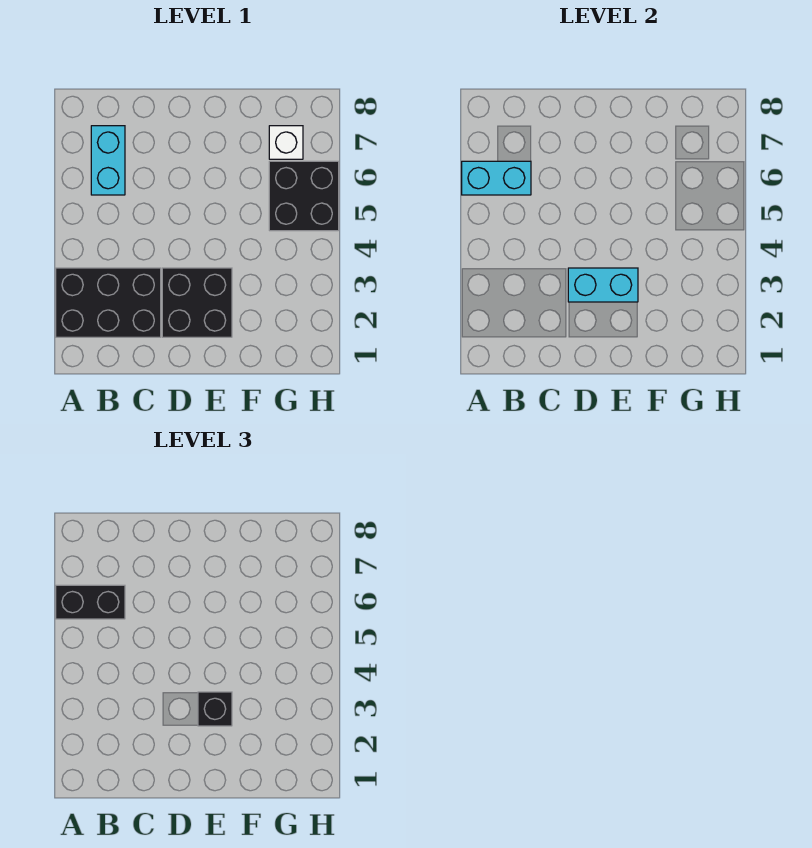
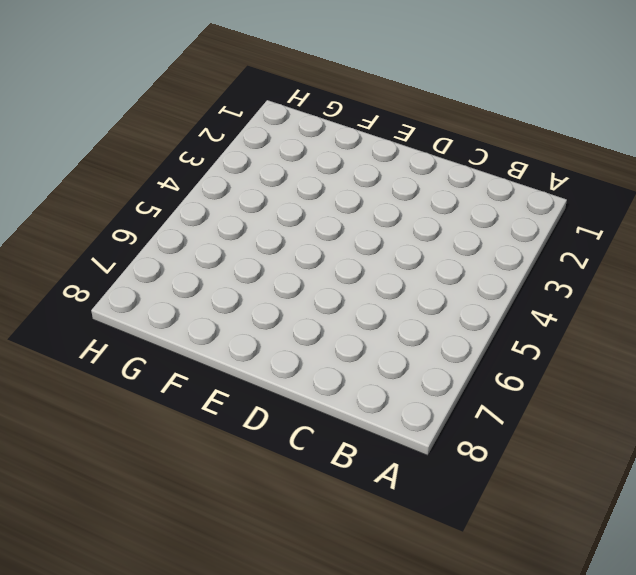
none -> black 2x3 brick [56,268,161,337]
none -> cyan 1x2 brick [91,126,125,195]

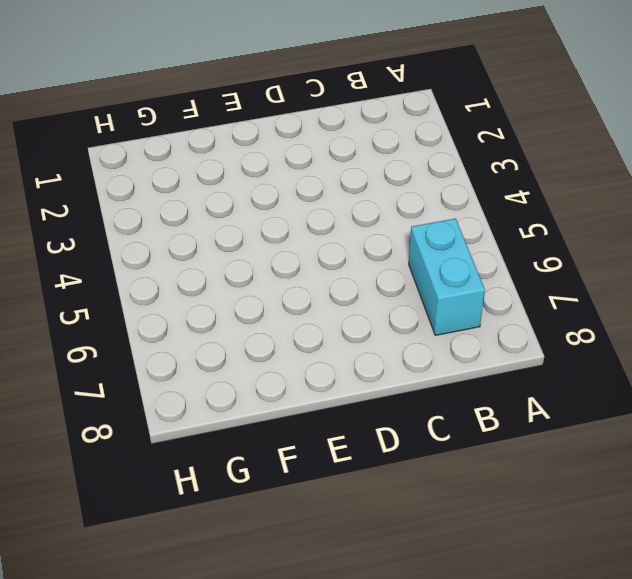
none -> black 2x3 brick [56,268,161,337]
none -> black 2x2 brick [162,268,232,337]

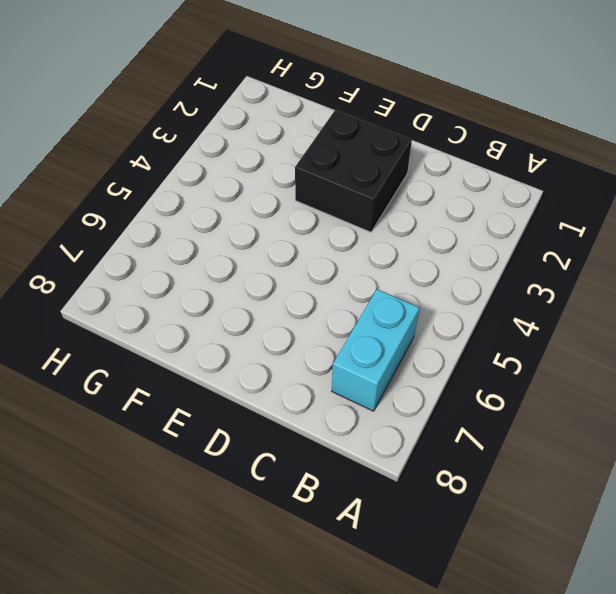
none -> black 2x3 brick [56,268,161,337]
none -> black 2x2 brick [269,161,339,231]

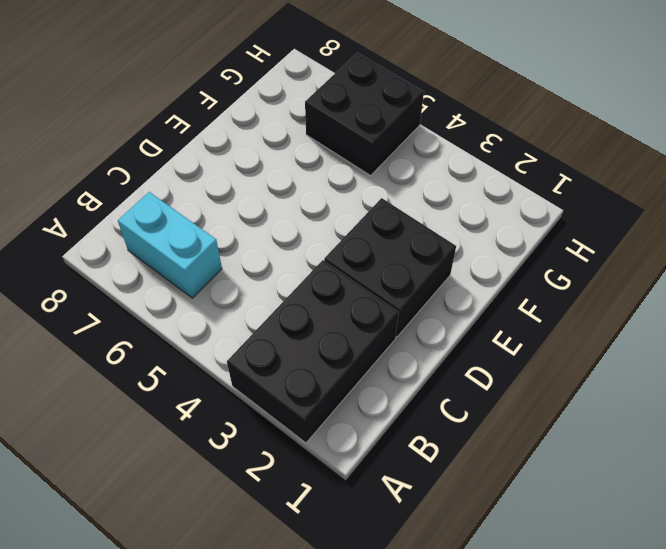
none -> white 1x1 brick [269,126,303,159]
none -> cyan 1x2 brick [462,161,531,195]

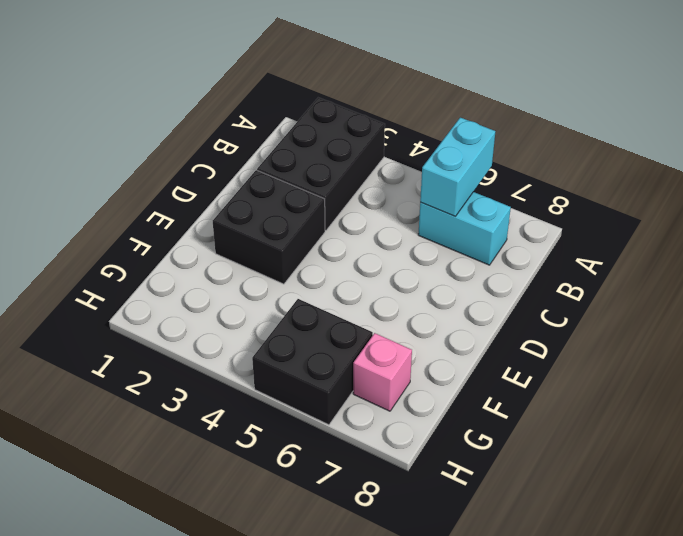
pink 1x1 brick [353,333,412,411] -> white 1x1 brick [269,126,303,159]
none -> cyan 1x2 brick [568,268,638,302]
none -> black 1x2 brick [56,585,125,619]

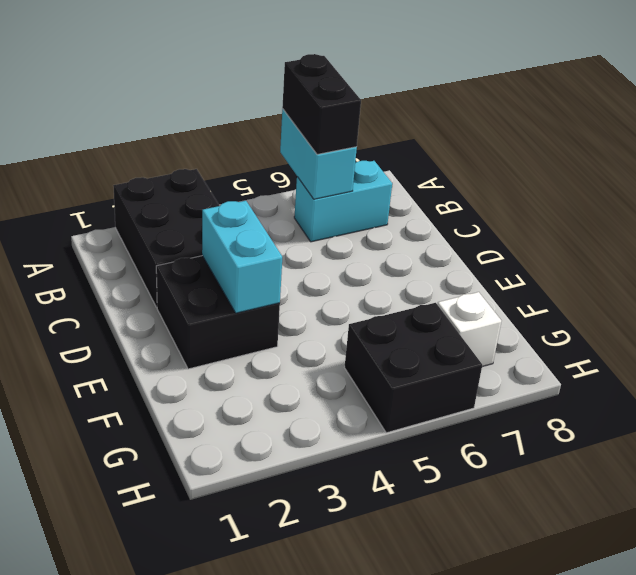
none -> black 1x1 brick [198,692,232,726]

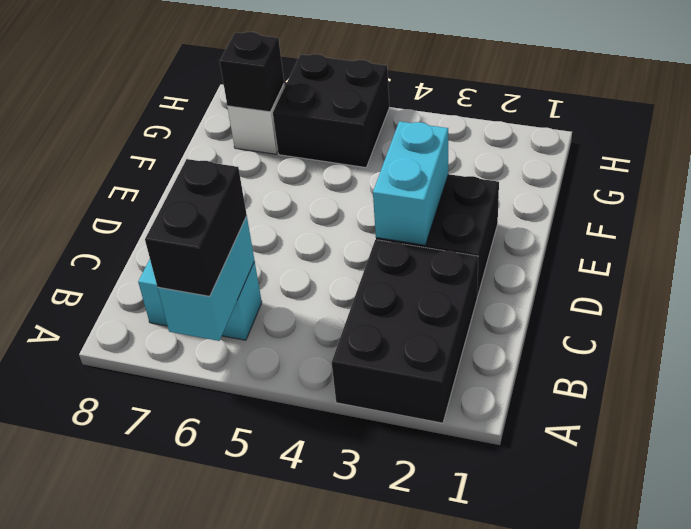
black 1x1 brick [220,32,284,112] -> black 1x1 brick moved to [198,692,232,726]

